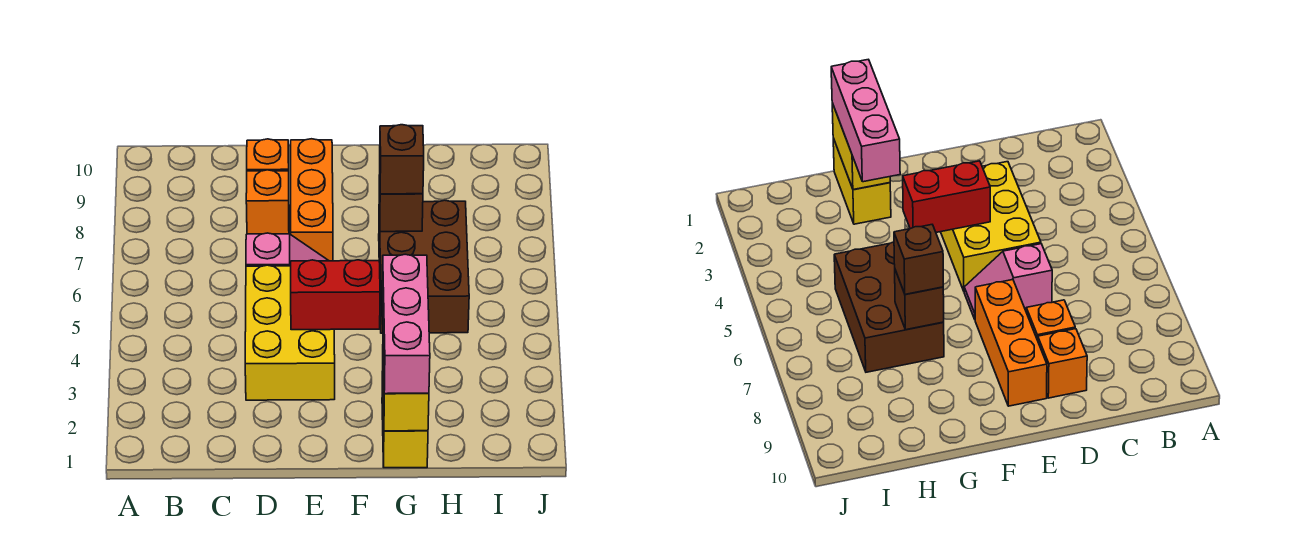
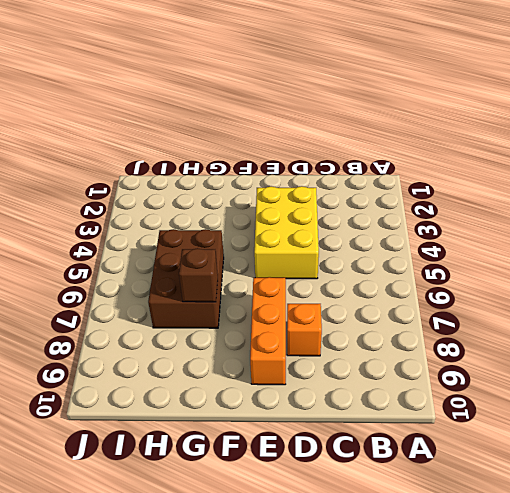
none -> pink 1x2 slope [246,233,329,266]
none -> orange 1x1 brick [247,139,289,171]
none -> yellow 1x2 brick [382,371,428,468]

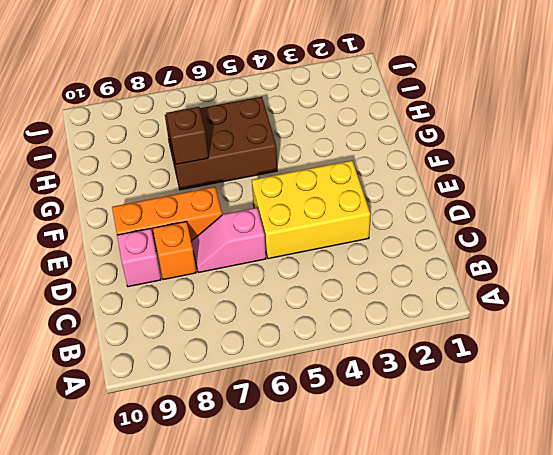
pink 1x2 slope [191,208,266,273] -> pink 1x2 slope turned to [246,233,329,266]
pink 1x1 brick [117,228,161,287] -> orange 1x1 brick [247,139,289,171]
none -> yellow 1x2 brick [382,371,428,468]
none -> red 1x2 brick [291,260,380,330]
none -> yellow 1x2 brick [383,348,429,431]

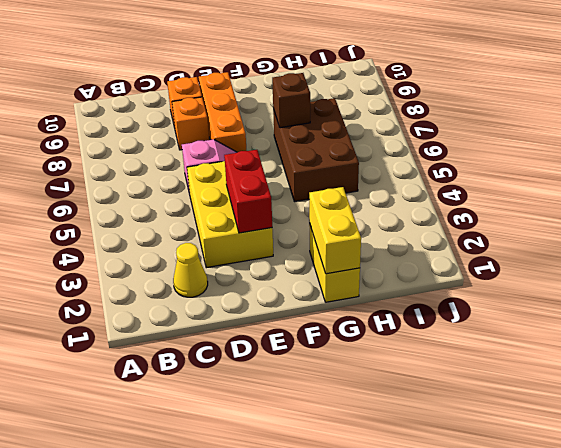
yellow 1x1 cone [173,243,208,297] -> none
red 1x2 brick [224,150,272,233] -> red 1x2 brick turned to [291,260,380,330]
none -> pink 1x3 brick [382,254,430,394]
none -> brown 1x1 brick [380,125,424,194]

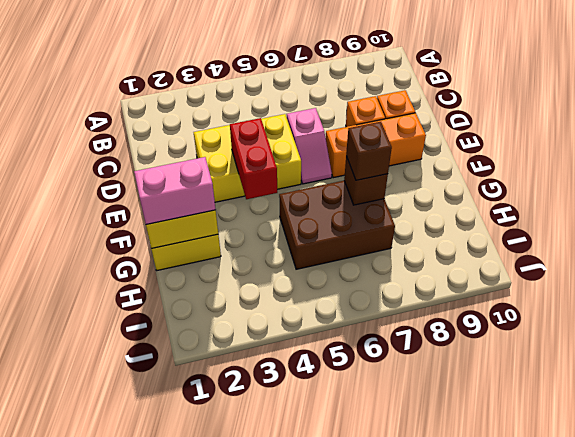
pink 1x2 brick [134,157,216,225] -> pink 1x3 brick [382,254,430,394]

